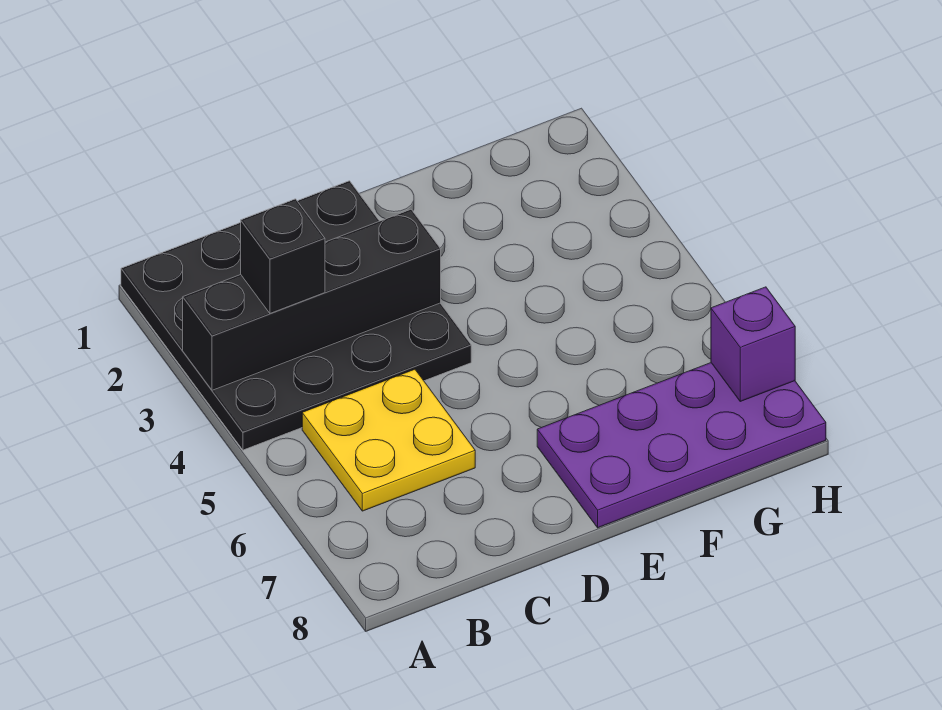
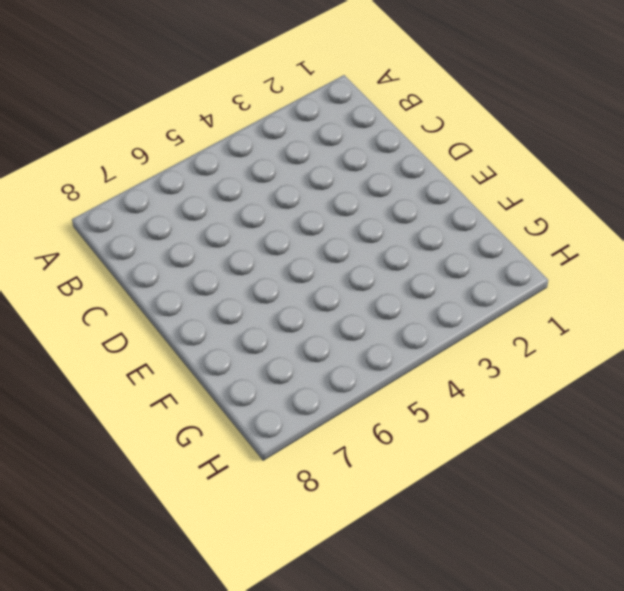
none -> black 4x4 plate [121,181,471,450]
none -> yellow 2x2 plate [302,369,475,511]

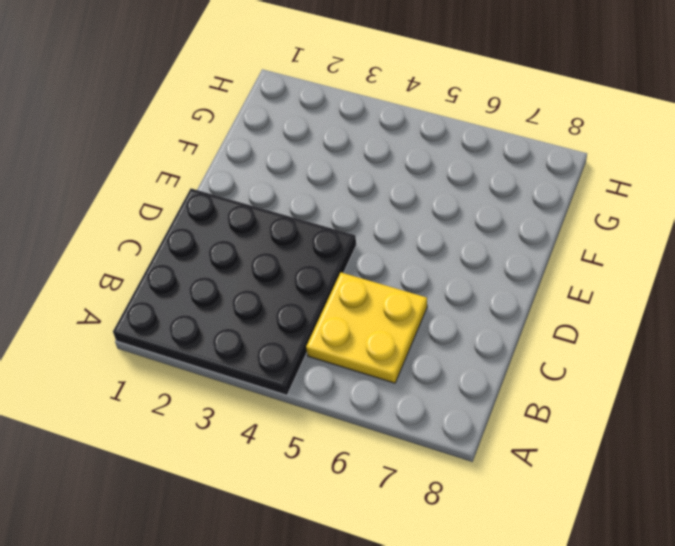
none -> purple 2x4 plate [537,363,826,528]
none -> black 1x4 brick [183,209,441,390]

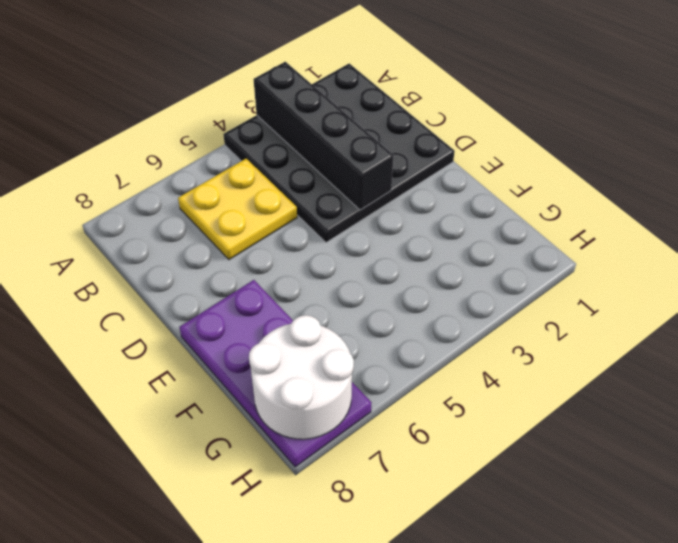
white 2x2 round brick [249,315,354,439] -> purple 1x1 brick [711,287,795,401]
none -> black 1x1 brick [241,199,325,313]

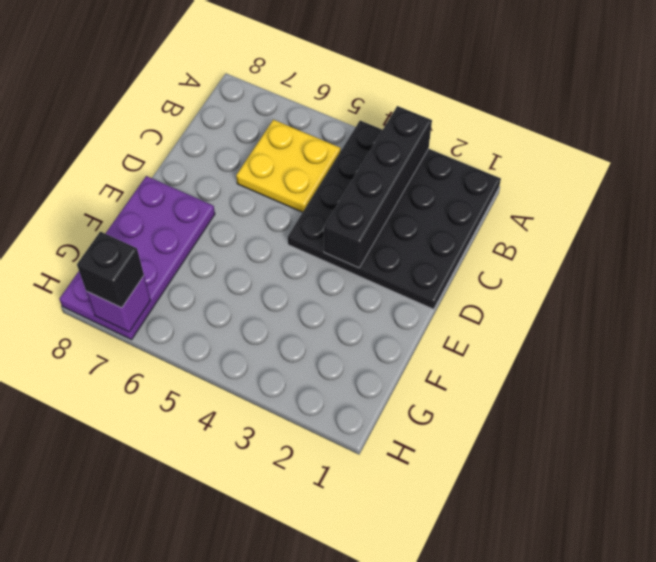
black 1x1 brick [77,232,144,308] -> black 1x1 brick moved to [241,199,325,313]

